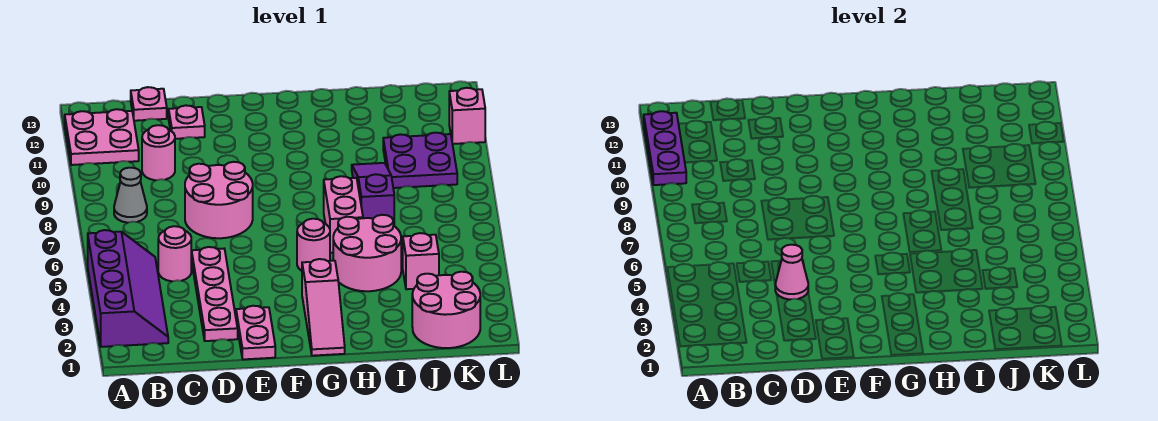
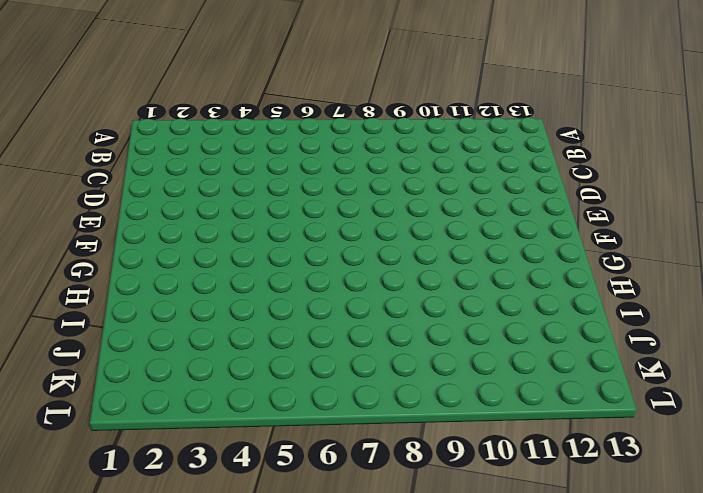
none -> purple 2x4 slope [88,230,168,347]
none -> pink 2x2 plate [65,109,139,165]
none -> grey 1x1 cone [114,168,147,223]

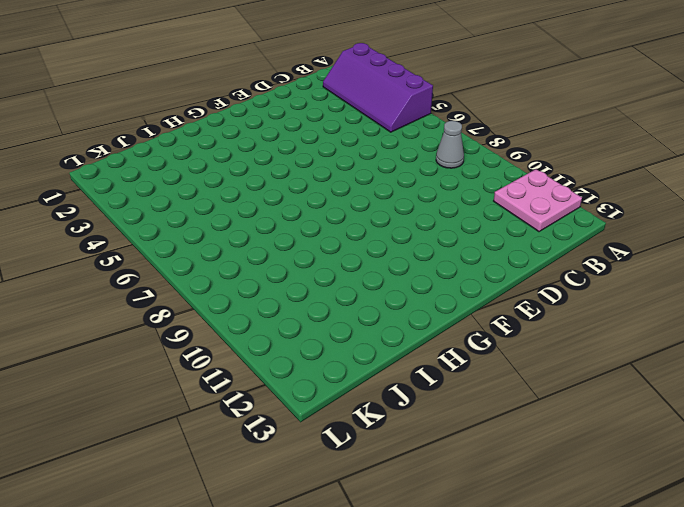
none -> pink 1x1 round brick [158,226,191,281]
none -> pink 1x1 round brick [142,125,175,180]
none -> pink 1x1 plate [131,87,167,121]

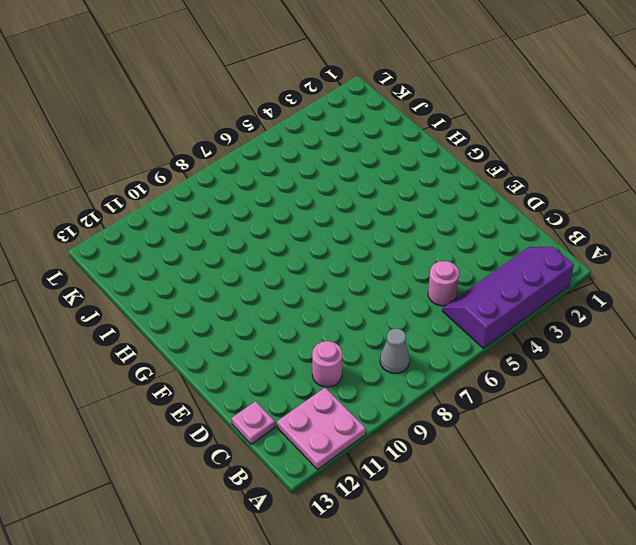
none -> pink 1x4 plate [192,247,238,341]
none -> pink 2x2 round brick [185,162,253,238]
none -> pink 1x1 plate [169,105,205,139]

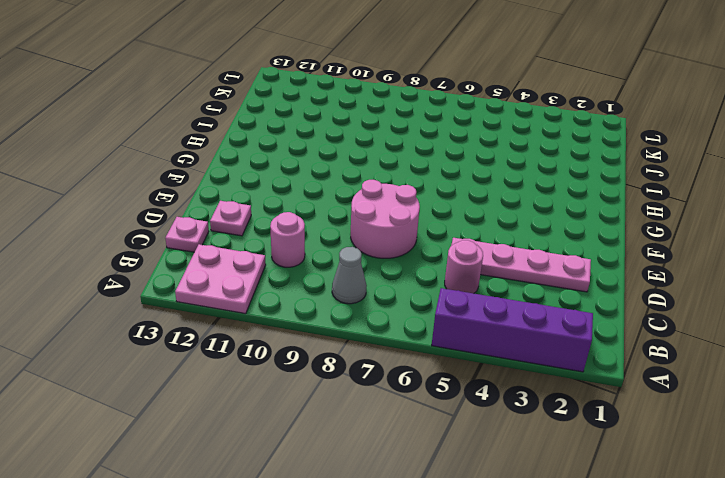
none -> pink 1x2 plate [236,306,275,359]
none -> pink 1x3 slope [302,259,345,356]
none -> pink 1x1 round brick [297,219,330,271]

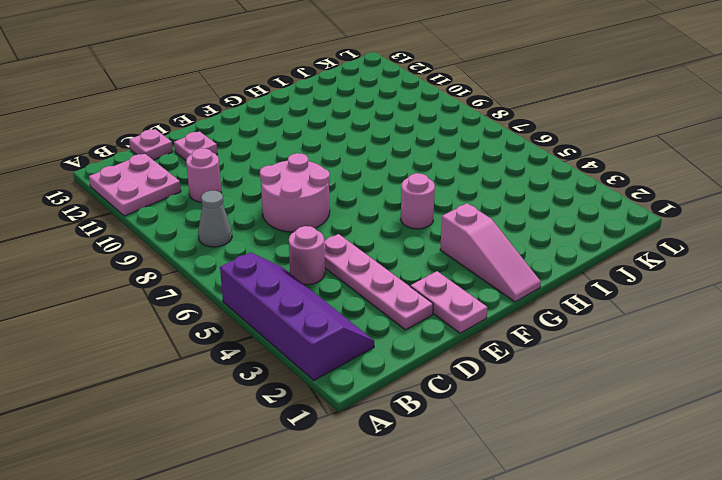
none -> pink 2x2 round brick [333,215,401,291]
none -> pink 1x2 brick [324,176,363,253]
none -> purple 1x3 slope [352,163,394,225]

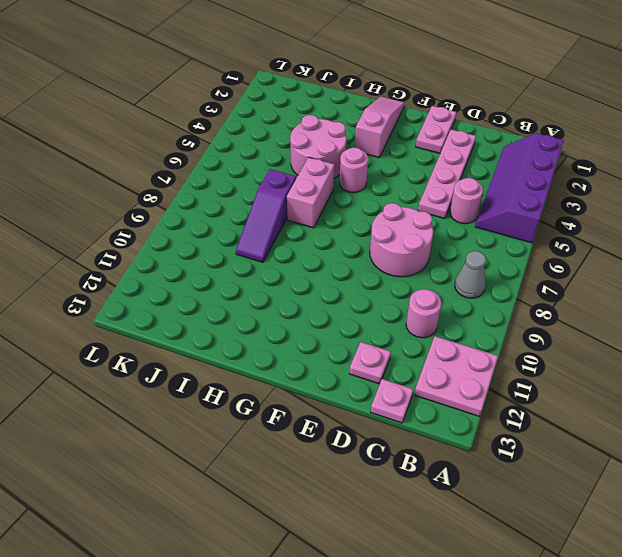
none -> pink 2x2 round brick [412,272,480,348]
none -> pink 1x1 brick [403,233,439,289]
none -> purple 2x2 plate [383,133,457,188]

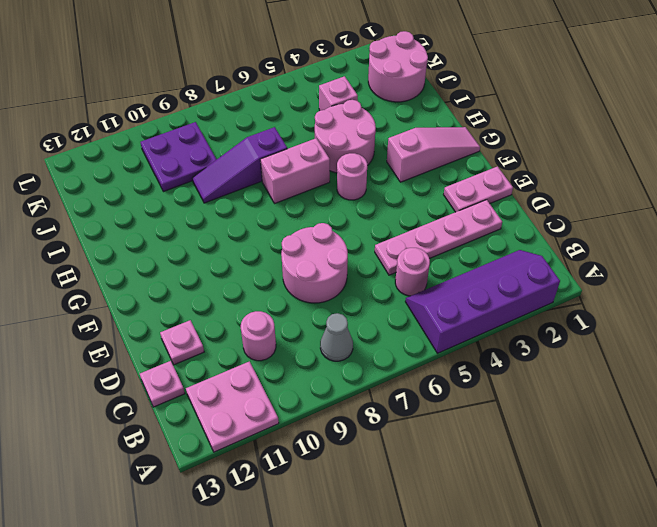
none -> pink 1x1 brick [449,88,485,144]
none -> purple 1x3 plate [644,111,686,185]
none -> pink 1x1 cone [775,245,808,299]

